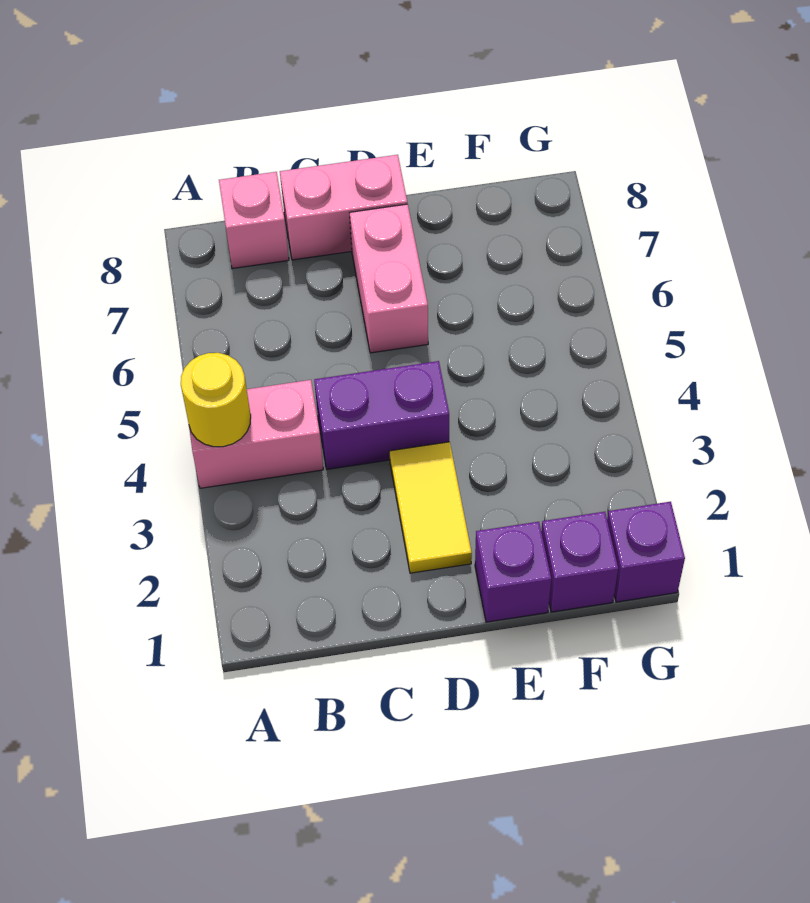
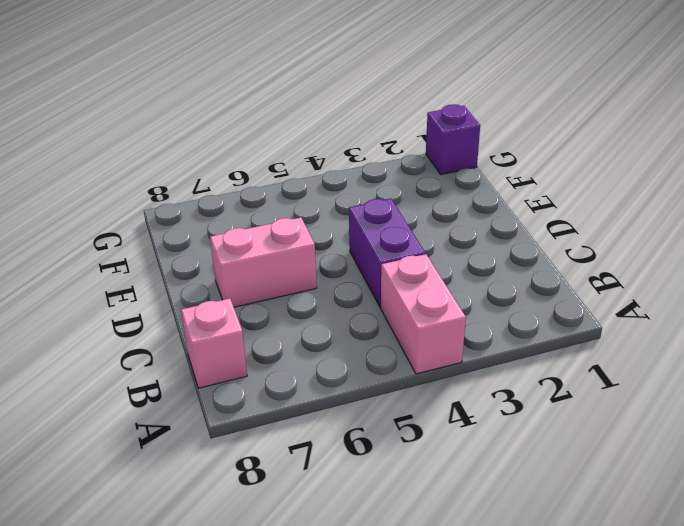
none -> pink 1x2 brick [280,155,407,260]
none -> yellow 1x2 tile [389,442,472,573]

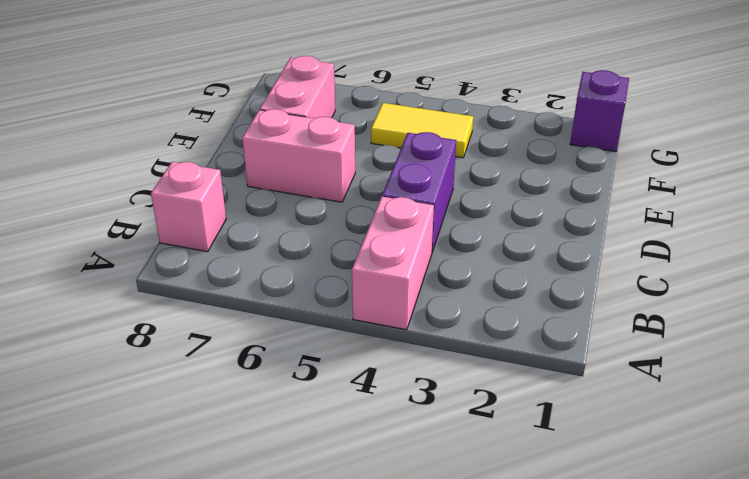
pink 1x2 brick [260,56,335,118] -> pink 1x2 brick moved to [280,155,407,260]
yellow 1x2 tile [371,103,473,158] -> yellow 1x2 tile moved to [389,442,472,573]
none -> purple 1x1 brick [475,522,551,622]
none -> purple 1x1 brick [541,512,618,612]

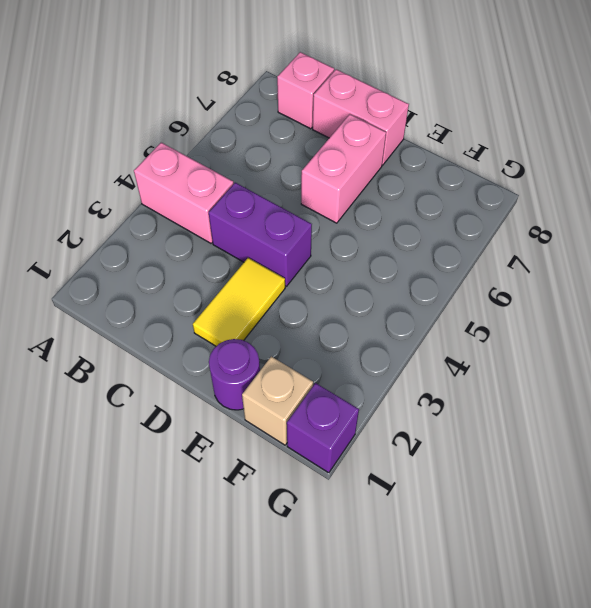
purple 1x1 round brick [209,339,260,410] -> purple 1x1 brick [475,522,551,622]
tan 1x1 brick [242,356,313,445] -> purple 1x1 brick [541,512,618,612]
none -> yellow 1x1 round brick [181,353,251,447]

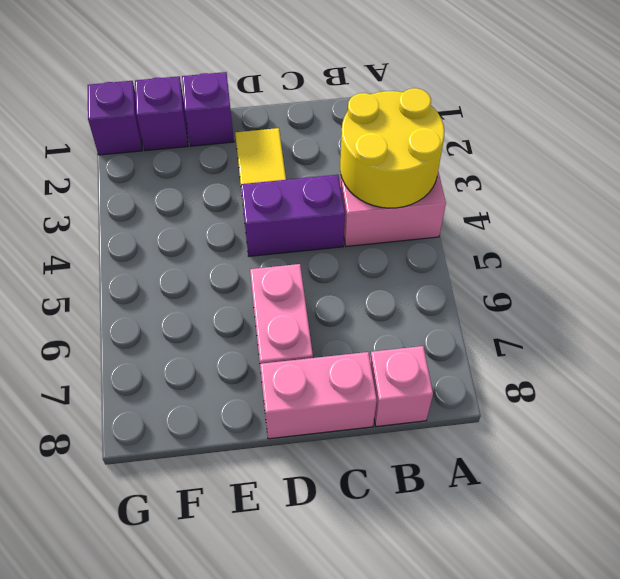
yellow 2x2 round brick [340,88,445,208] -> yellow 1x1 round brick [181,353,251,447]

